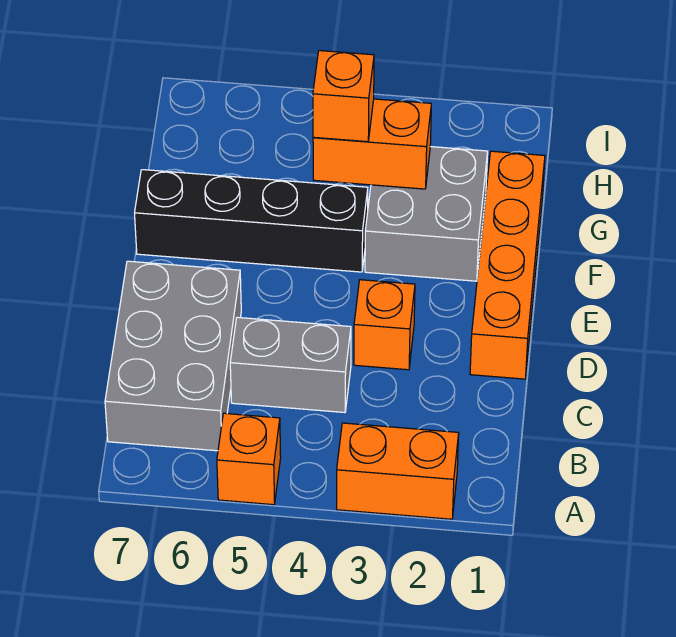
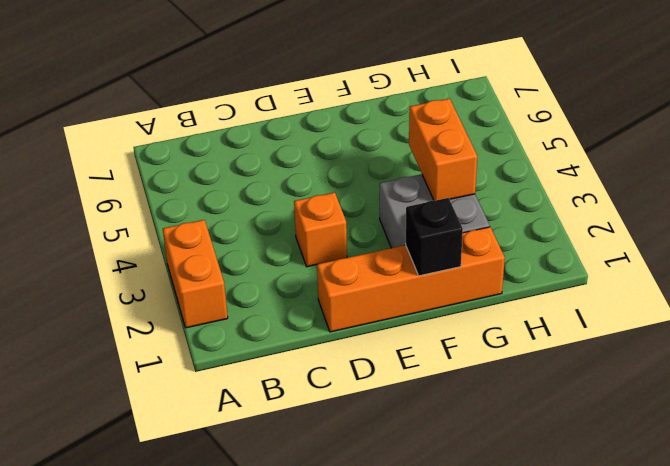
black 1x1 brick [406,198,463,276] -> none
none -> orange 1x1 brick [217,413,281,505]
none -> grey 2x3 brick [105,261,241,451]

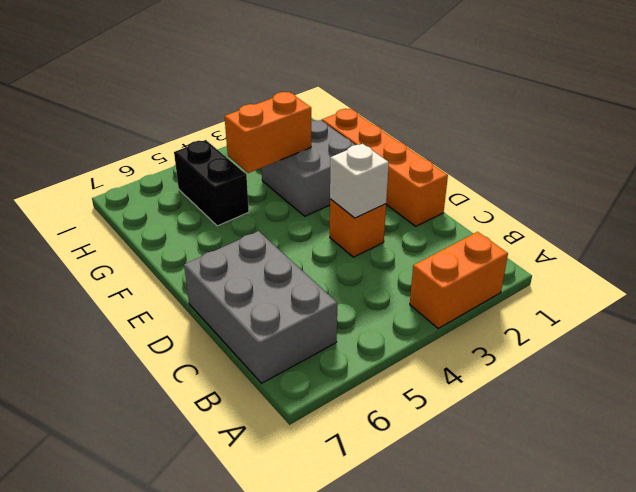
white 1x1 brick [330,144,389,218] -> none
black 1x2 brick [174,140,249,226] -> none
none -> orange 1x1 brick [217,413,281,505]
none -> grey 1x2 brick [230,317,351,413]

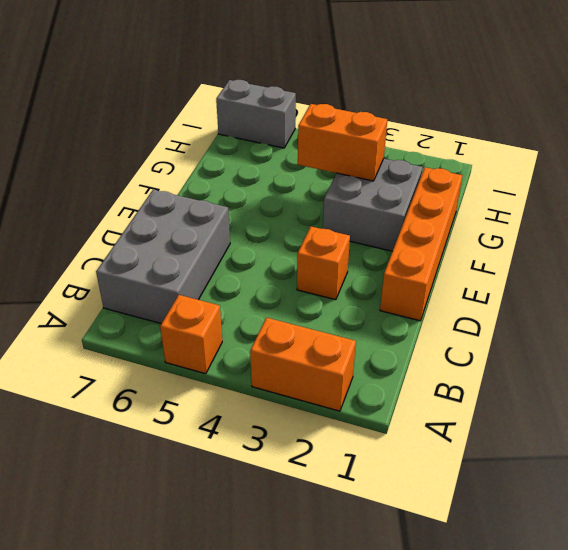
grey 1x2 brick [216,80,296,148] -> grey 1x2 brick moved to [230,317,351,413]
none -> black 1x4 brick [135,170,368,272]
none -> orange 1x1 brick [313,51,374,142]

